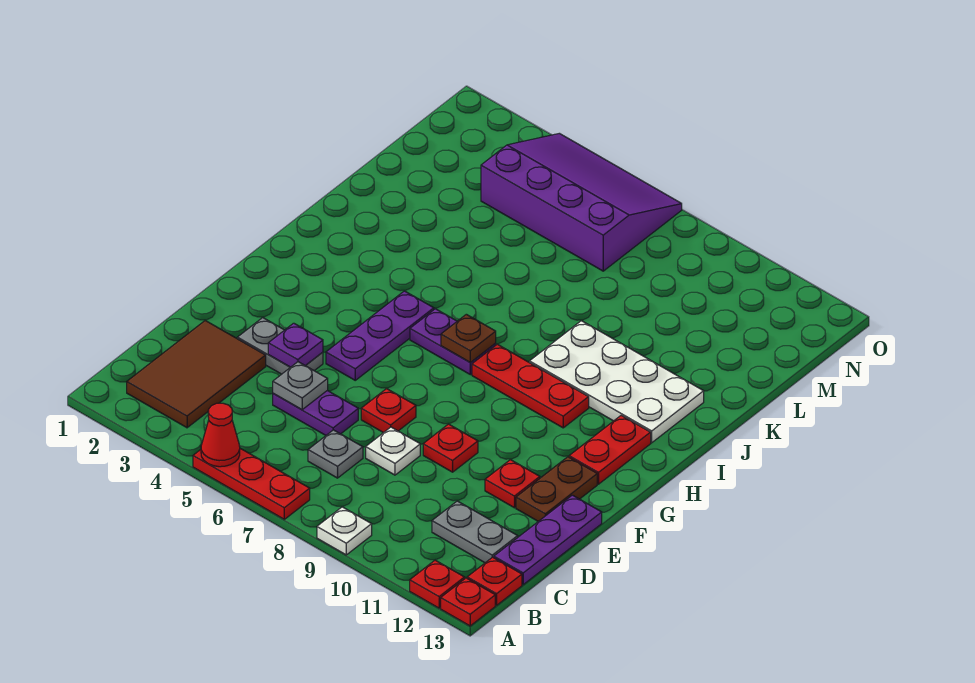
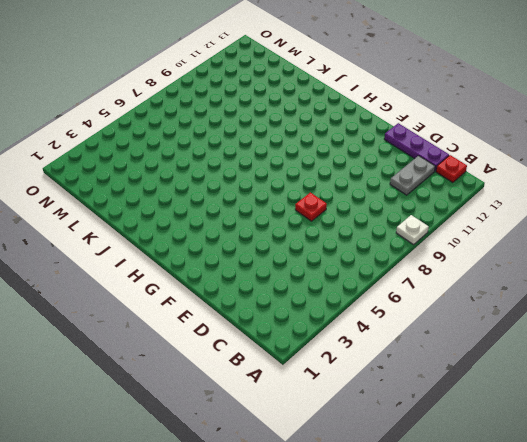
none -> red 1x3 plate [193,448,310,519]
none -> red 1x1 plate [410,560,465,608]
none -> red 1x1 plate [441,578,495,626]

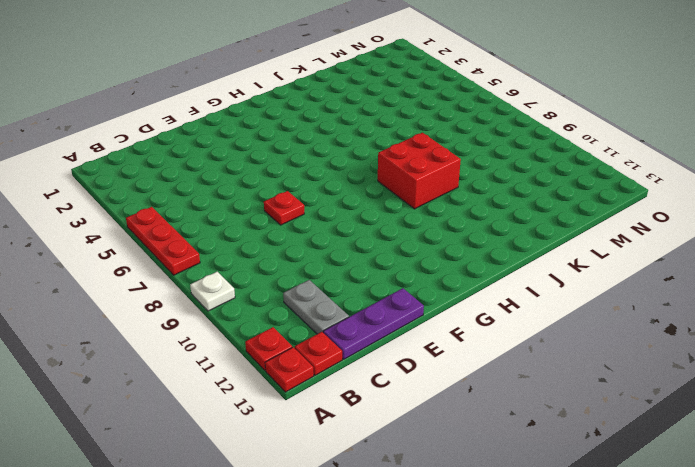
red 2x2 brick [378,133,461,209] -> white 2x4 plate [529,321,704,443]
none -> brown 2x3 tile [127,321,266,428]
none -> grey 1x1 plate [308,430,363,478]
none -> purple 1x2 plate [273,391,358,435]

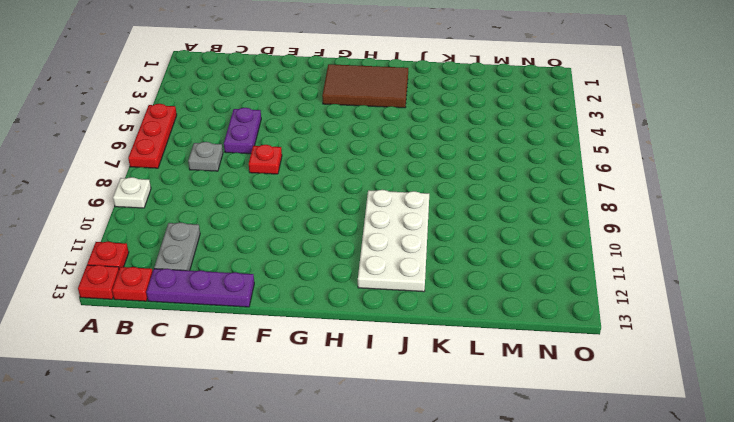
brown 2x3 tile [322,64,408,108] -> brown 2x3 tile moved to [127,321,266,428]
none -> white 1x1 plate [366,427,420,475]
none -> grey 1x2 plate [237,318,323,374]
none -> red 1x1 plate [423,424,478,472]

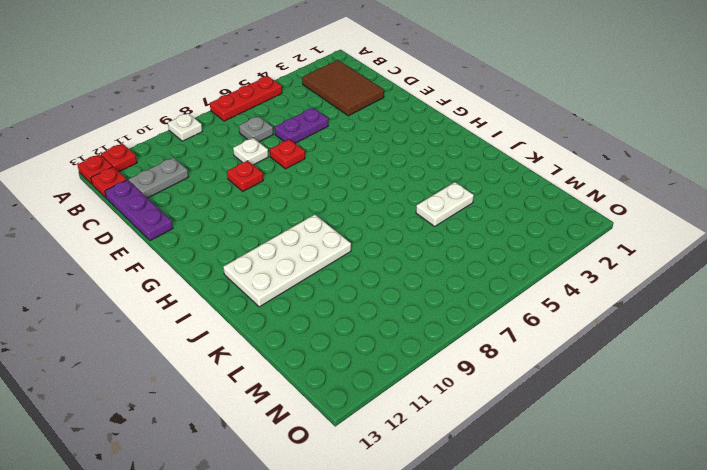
white 1x2 plate [416,182,474,226] -> none
none -> grey 1x2 plate [237,318,323,374]
none -> red 1x1 plate [485,460,540,508]
none -> brown 1x2 plate [516,457,597,521]

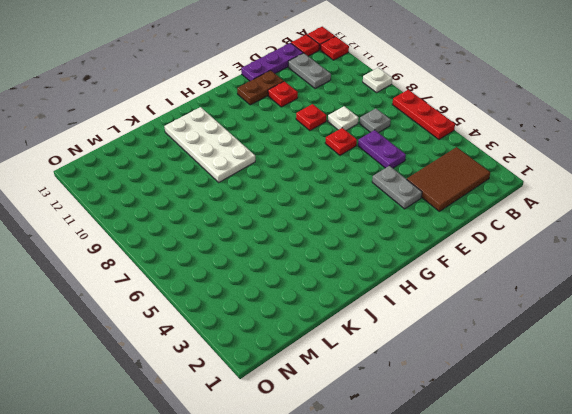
none -> purple 1x3 plate [326,291,434,380]
none -> red 1x2 plate [569,415,651,484]
none -> purple 1x2 plate [410,309,496,375]

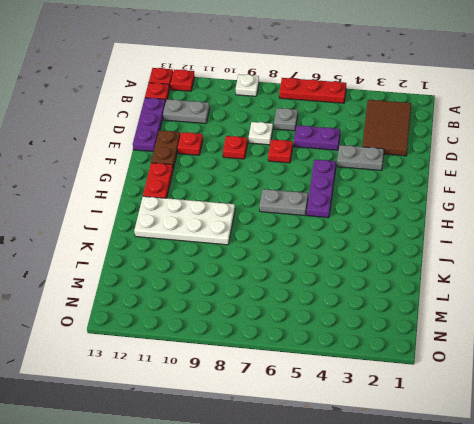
grey 1x2 plate [260,189,308,216] -> purple 1x2 plate [410,309,496,375]
none -> red 1x3 plate [472,344,589,428]
none -> purple 3x4 slope [481,133,682,271]
none -> red 1x1 cone [201,403,240,467]

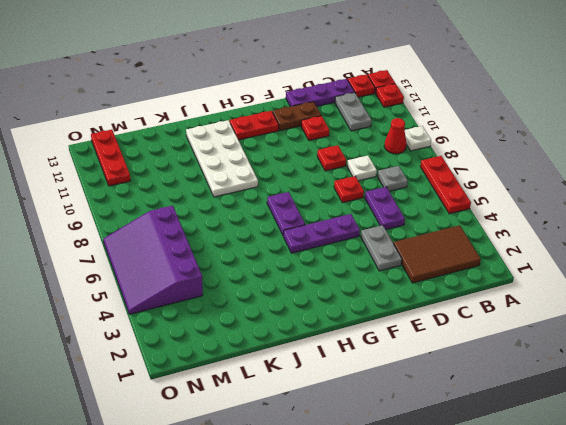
red 1x1 cone [384,118,406,154] -> red 1x1 cone moved to [201,403,240,467]
red 1x3 plate [91,130,131,186] -> red 1x3 plate moved to [472,344,589,428]
none -> grey 1x1 plate [273,362,328,410]
none -> purple 1x1 plate [268,323,323,367]
none -> brown 1x1 plate [441,314,496,363]

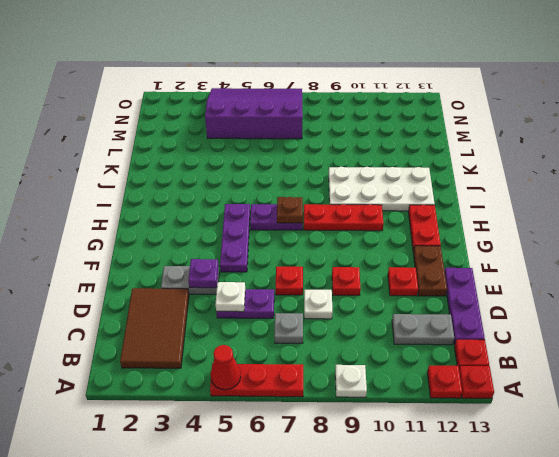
white 1x1 plate [215,282,245,312] -> grey 1x1 plate [273,362,328,410]

